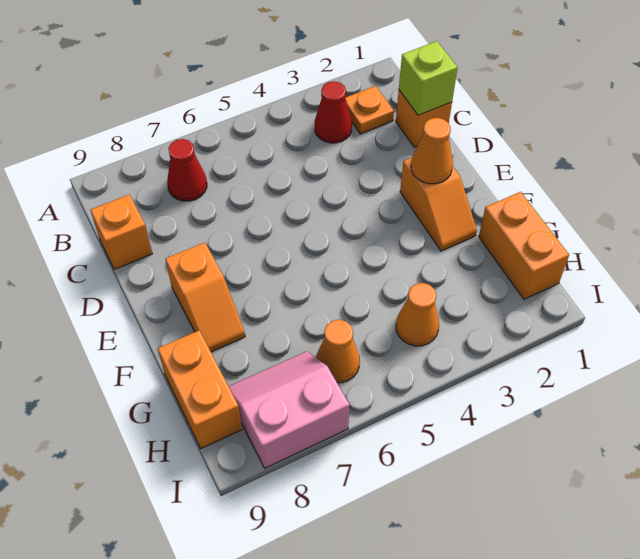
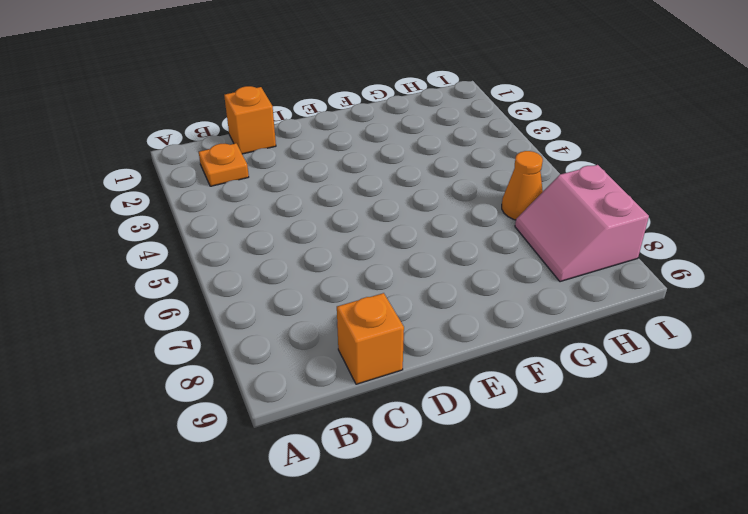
none -> red 1x1 cone [315,81,352,143]
none -> red 1x1 cone [167,139,207,201]
none -> orange 1x2 slope [400,158,477,251]

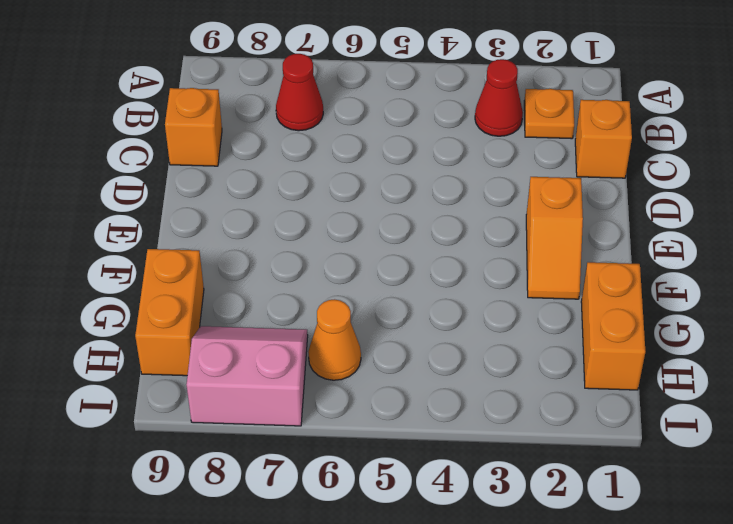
none -> orange 1x2 slope [165,242,245,352]
none -> orange 1x1 cone [396,283,439,346]
none -> lime 1x1 brick [399,41,458,115]

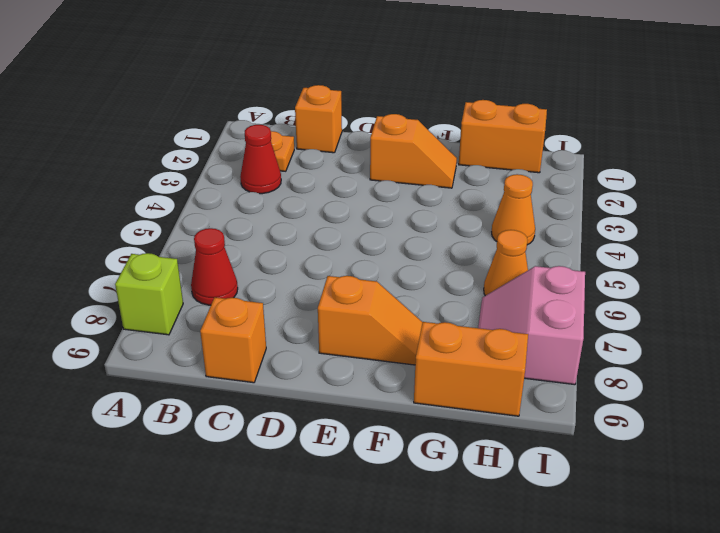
lime 1x1 brick [115,253,183,335] -> lime 1x1 brick moved to [399,41,458,115]
none -> orange 1x1 cone [411,118,453,184]

